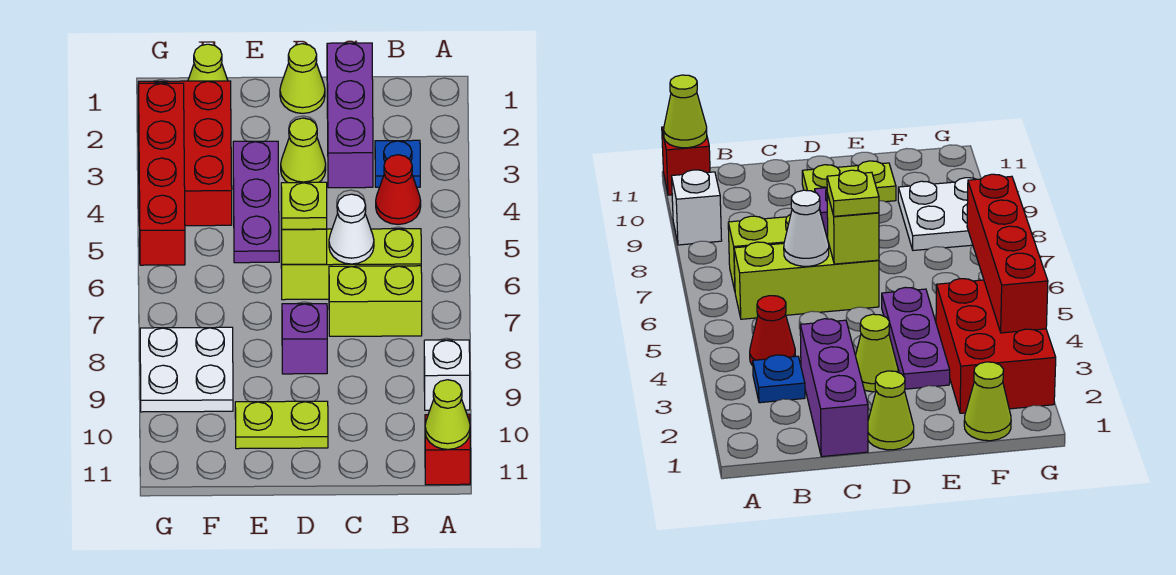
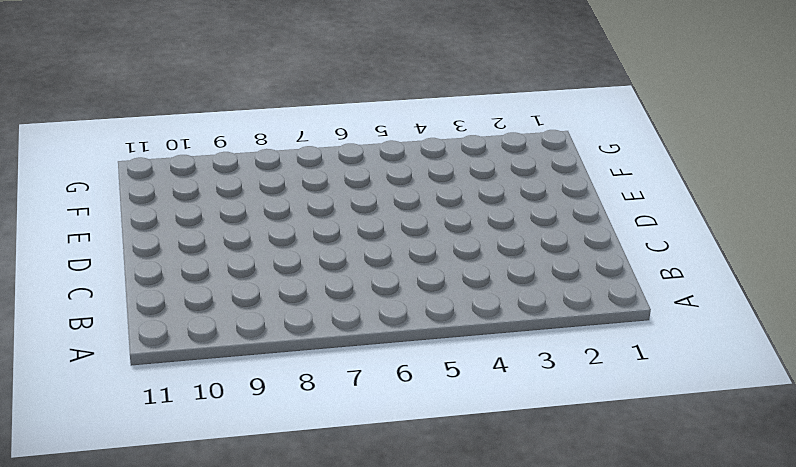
none -> white 1x1 brick [424,340,470,410]
none -> red 1x1 brick [425,414,470,485]
none -> blue 1x1 plate [375,140,420,187]

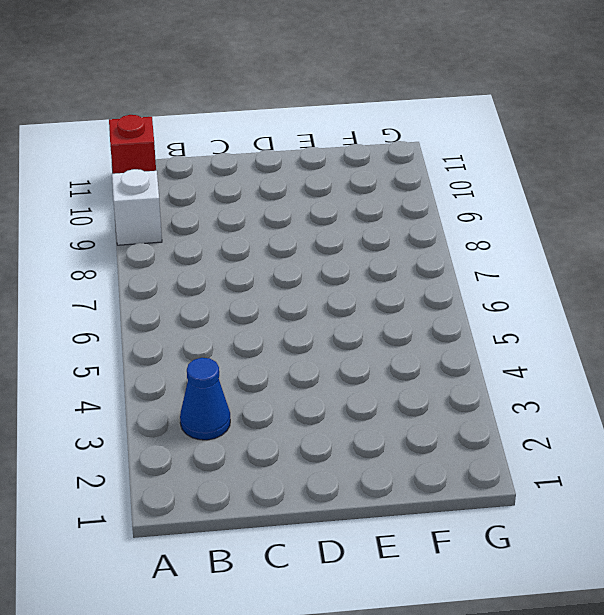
blue 1x1 cone [180,358,230,440] -> blue 1x1 plate [375,140,420,187]
none -> red 1x1 cone [376,155,421,224]
none -> lime 1x3 brick [281,229,421,300]
none -> lime 1x2 brick [329,266,422,336]

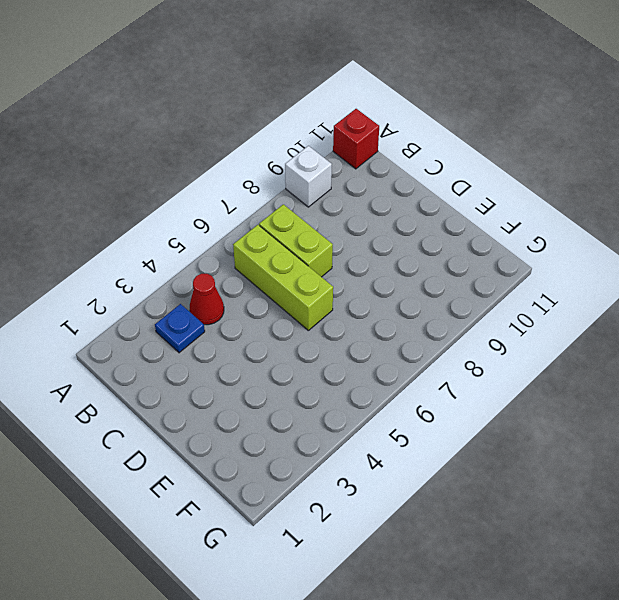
none -> purple 1x3 brick [327,43,373,188]
none -> lime 1x1 cone [280,44,325,113]
none -> lime 1x1 cone [281,118,326,183]

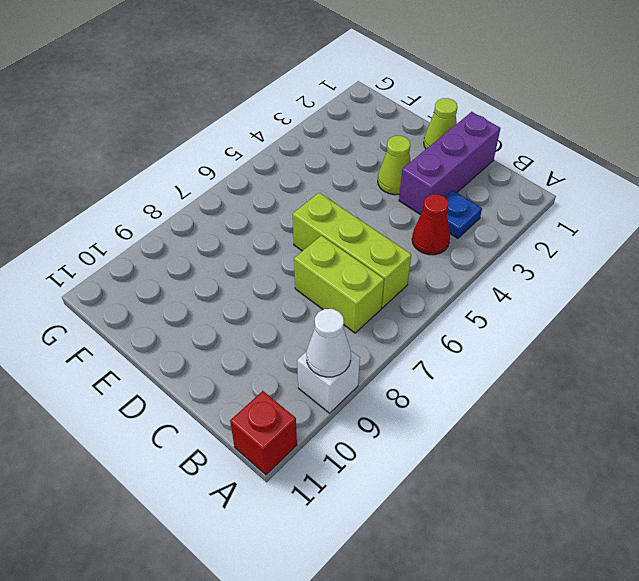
white 1x1 cone [307,309,351,377] -> white 1x1 cone moved to [329,194,374,264]
none -> purple 1x1 brick [282,304,327,374]
none -> lime 1x2 plate [235,401,328,449]
none -> purple 1x3 plate [233,141,279,263]

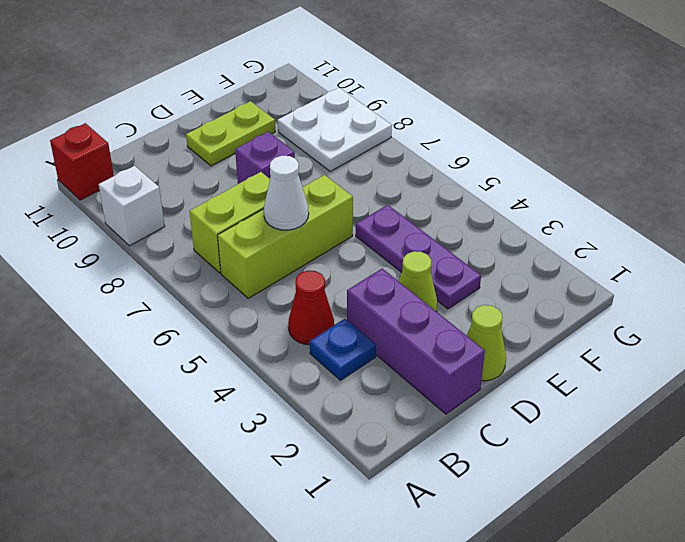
none -> lime 1x1 cone [188,44,228,81]
none -> red 2x3 brick [138,81,232,226]
none -> lime 1x1 cone [425,380,470,449]

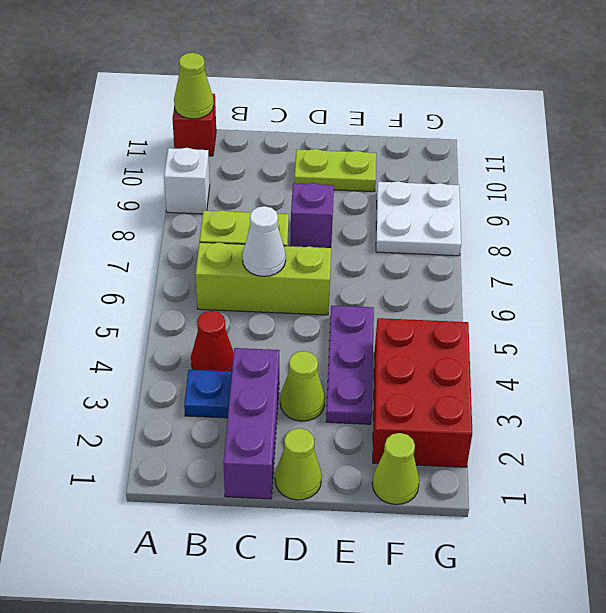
none -> lime 1x1 brick [281,199,327,264]
none -> red 1x4 brick [138,83,185,265]
none -> lime 1x1 plate [281,182,327,229]

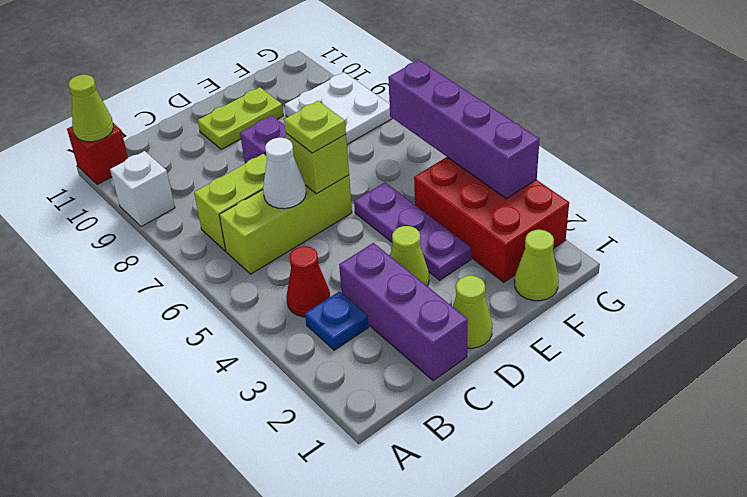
purple 1x4 brick [388,60,540,199] -> red 1x4 brick [138,83,185,265]

